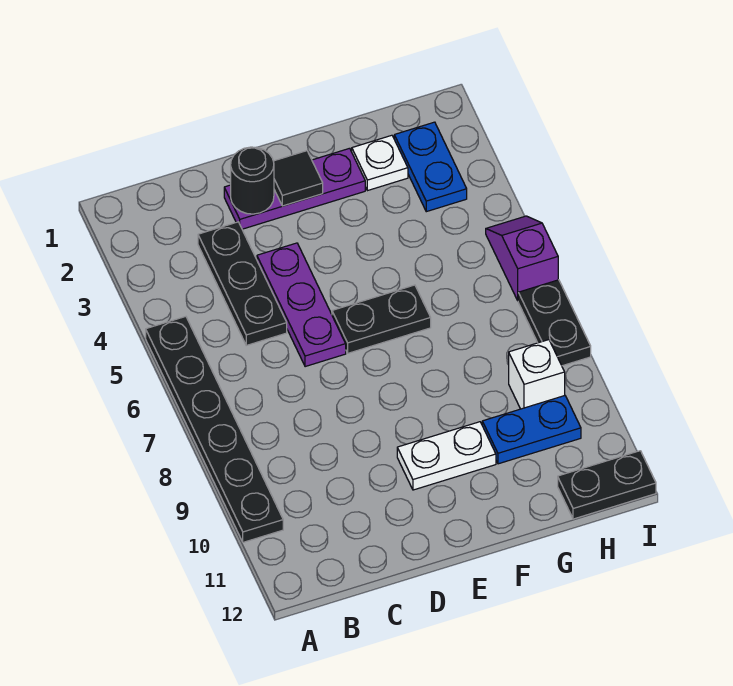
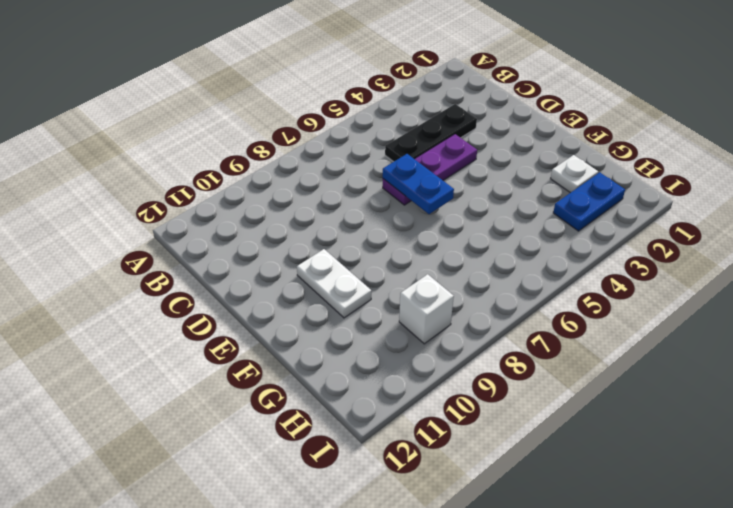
blue 1x2 plate [383,154,454,214] -> blue 1x2 plate moved to [482,396,581,464]
none -> black 1x6 plate [146,317,283,542]
none -> purple 1x3 plate [224,148,365,229]
none -> black 1x2 plate [332,285,431,353]

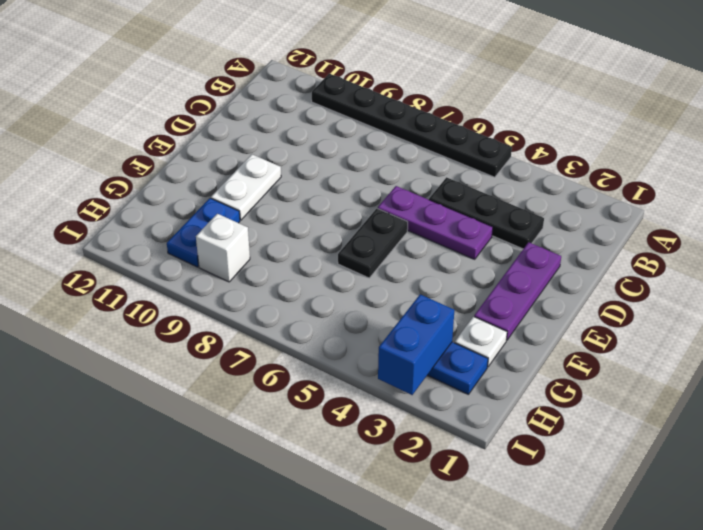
blue 1x2 brick [378,294,454,395] -> none
none -> black 1x2 plate [558,451,656,519]
none -> purple 1x2 slope [486,216,558,300]
none -> black 1x2 plate [518,280,591,366]

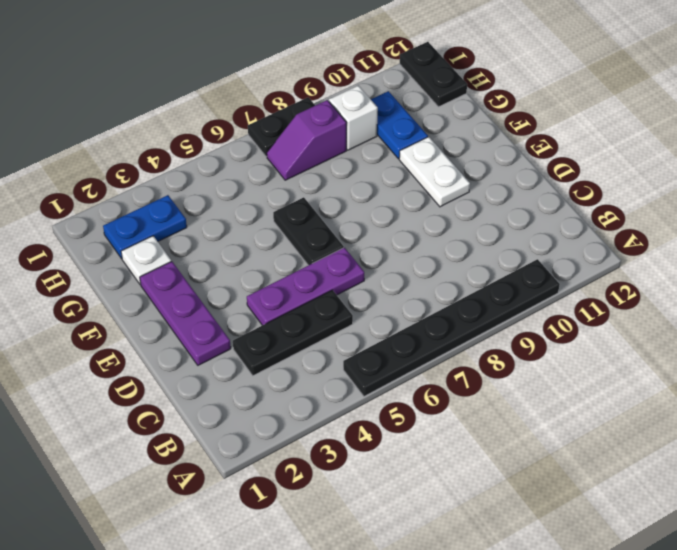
purple 1x2 slope [267,100,346,180] -> purple 1x2 slope moved to [486,216,558,300]
none -> black 1x1 round brick [231,147,274,214]
none -> black 1x1 tile [273,151,323,206]

